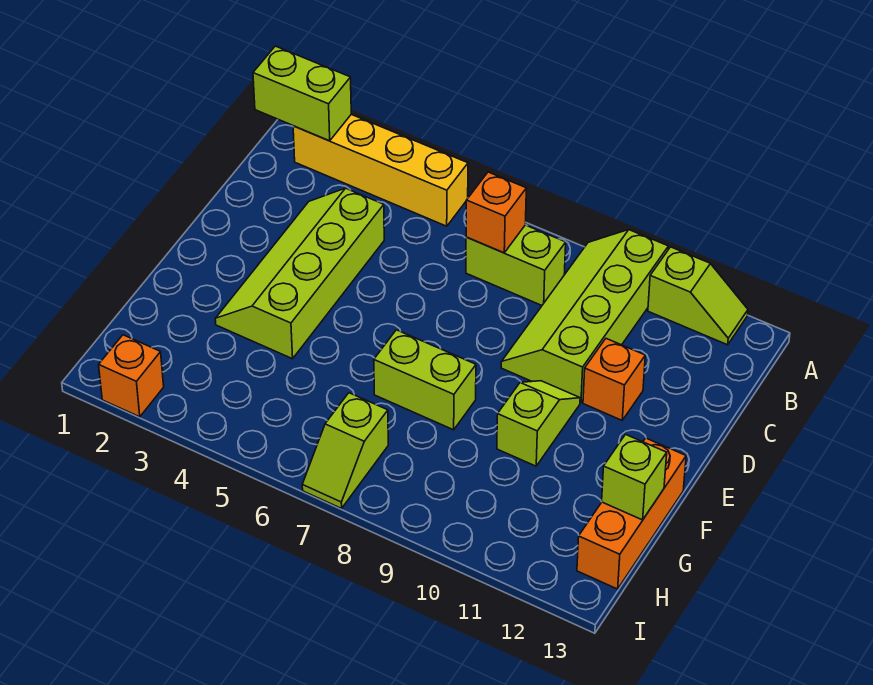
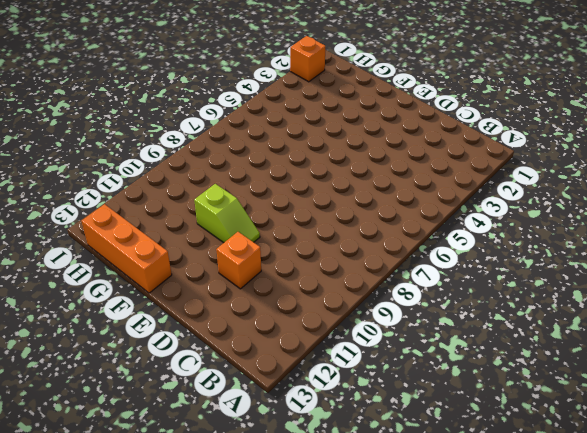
none -> yellow 1x4 brick [293,114,468,226]
none -> lime 2x4 slope [501,230,668,403]
none -> lime 1x2 slope [648,247,748,345]

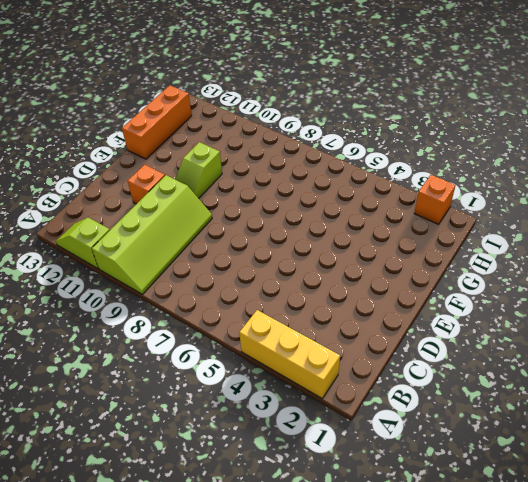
yellow 1x3 brick [239,310,340,398] -> yellow 1x4 brick [293,114,468,226]
none -> lime 1x2 brick [466,225,566,305]
none -> lime 2x4 slope [215,188,384,359]
none -> lime 1x2 brick [374,330,476,430]

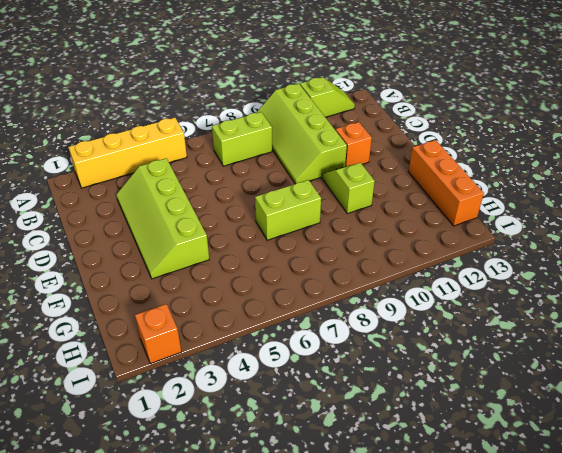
none -> lime 1x2 slope [302,393,388,508]
none -> lime 1x2 brick [253,46,351,141]
none -> orange 1x1 brick [466,172,526,253]

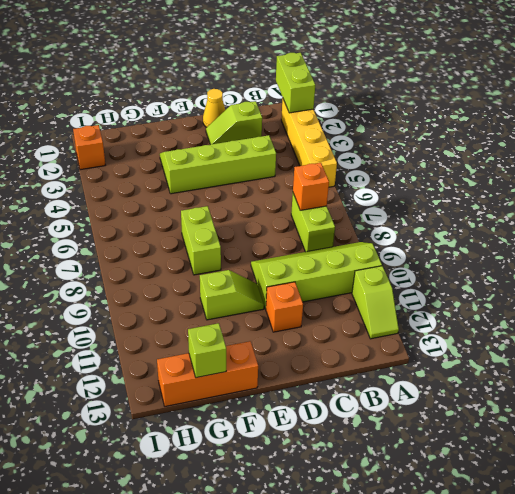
lime 1x2 slope [206,101,262,145] -> lime 1x2 slope moved to [302,393,388,508]
yellow 1x1 cone [203,89,225,127] -> none

